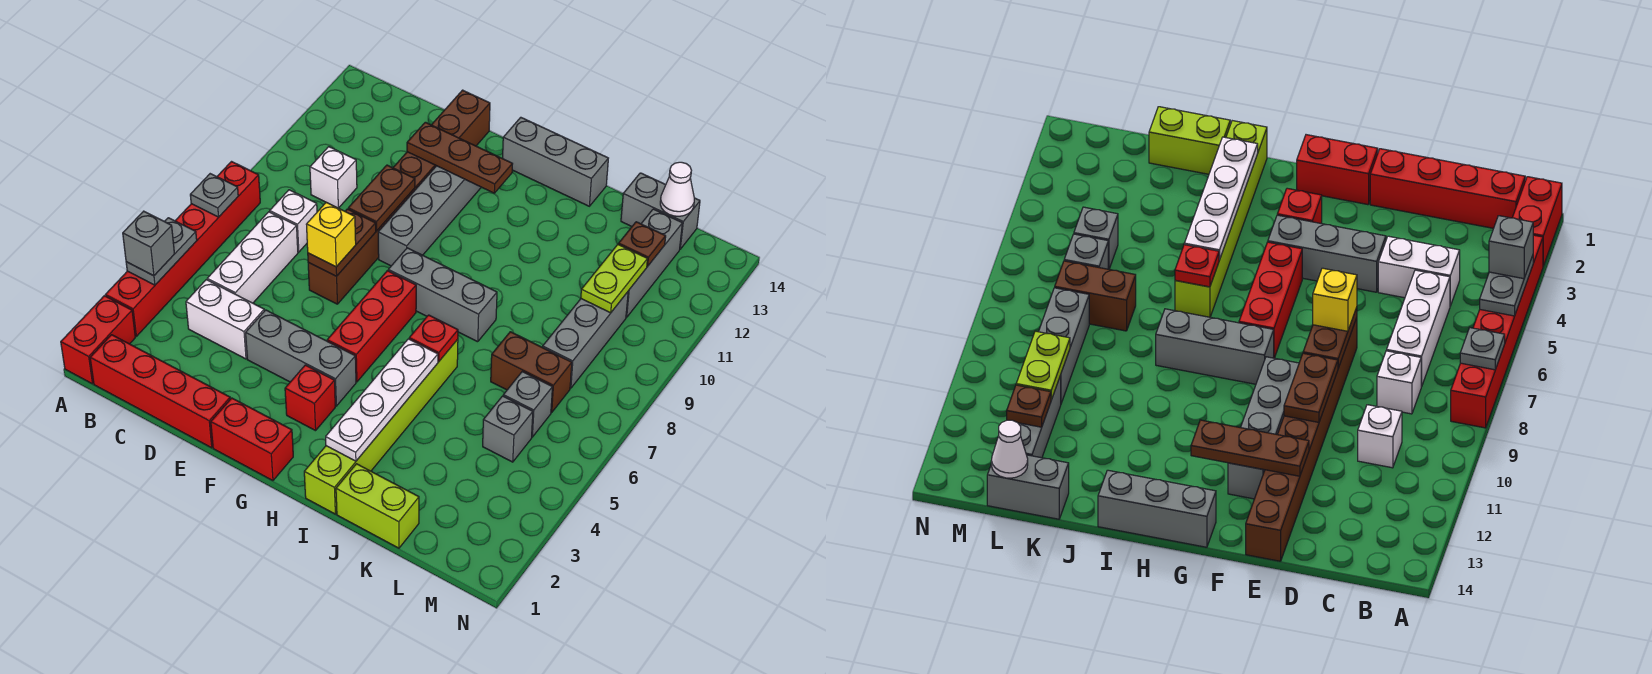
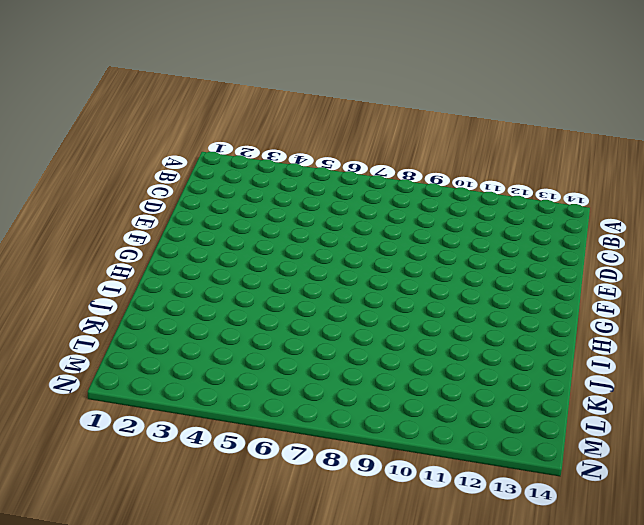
none -> red 1x2 brick [61,296,135,384]
none -> red 1x6 brick [106,162,260,336]
none -> red 1x4 brick [90,335,230,448]
none -> white 1x2 brick [186,280,264,359]

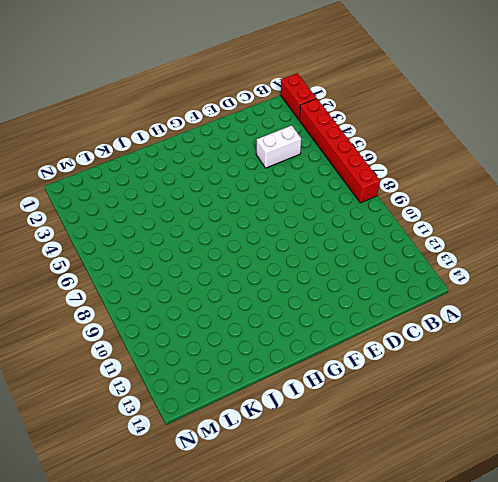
none -> red 1x4 brick [90,335,230,448]
none -> white 1x3 brick [207,212,298,303]
none -> white 1x1 brick [270,190,317,252]
none -> white 1x1 brick [310,147,357,208]

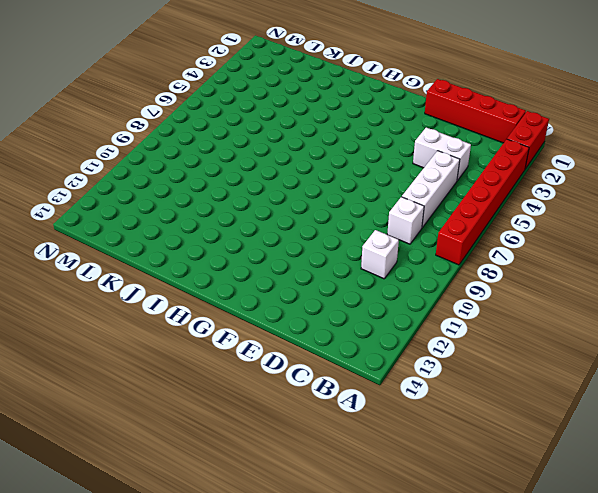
none -> grey 1x3 brick [246,310,356,406]
none -> brown 1x8 brick [308,90,490,304]
none -> red 1x2 brick [211,398,293,481]
none -> grey 1x4 brick [378,166,481,266]

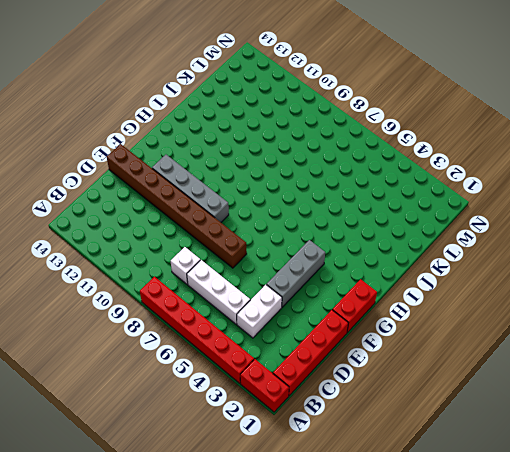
none -> white 1x1 brick [310,147,357,208]
none -> red 1x1 brick [285,365,335,431]
none -> red 1x3 brick [327,271,416,382]
none -> grey 1x3 brick [388,248,497,342]

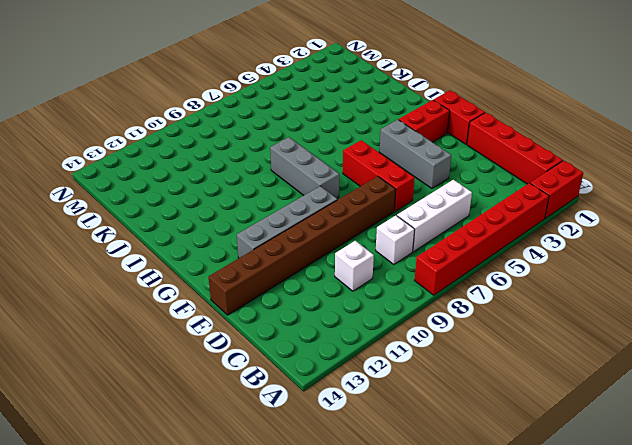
red 1x3 brick [343,140,415,211] -> red 1x3 brick turned to [327,271,416,382]
red 1x2 brick [399,100,450,142] -> red 1x1 brick [285,365,335,431]
none -> white 1x2 brick [186,280,264,359]
none -> grey 1x3 brick [503,117,608,206]
none -> lime 1x6 brick [304,339,458,514]
none -> lime 1x2 brick [336,464,419,548]

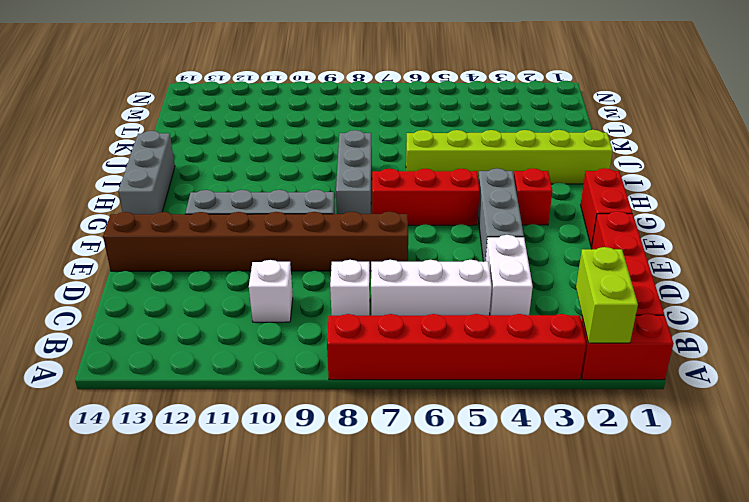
lime 1x2 brick [576,247,638,343] -> lime 1x2 brick moved to [336,464,419,548]
none -> brown 1x2 brick [491,332,572,413]
none -> grey 1x2 brick [621,173,700,249]
none -> grey 1x1 brick [483,396,533,462]
none -> grey 1x1 brick [503,372,553,437]

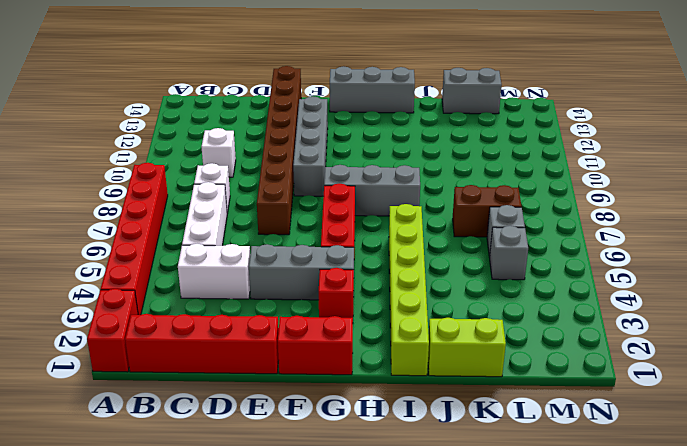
none -> grey 1x3 brick [543,292,628,388]
none -> grey 1x3 brick [626,209,682,317]
none -> grey 1x2 plate [126,218,197,285]
none -> grey 1x1 plate [190,174,238,217]

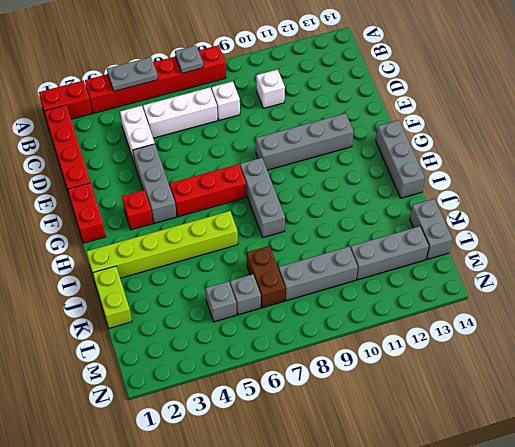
none -> brown 1x8 brick [308,90,490,304]
none -> brown 1x2 plate [308,209,376,276]
none -> brown 1x2 plate [348,165,415,231]
none -> brown 1x3 plate [407,122,512,193]

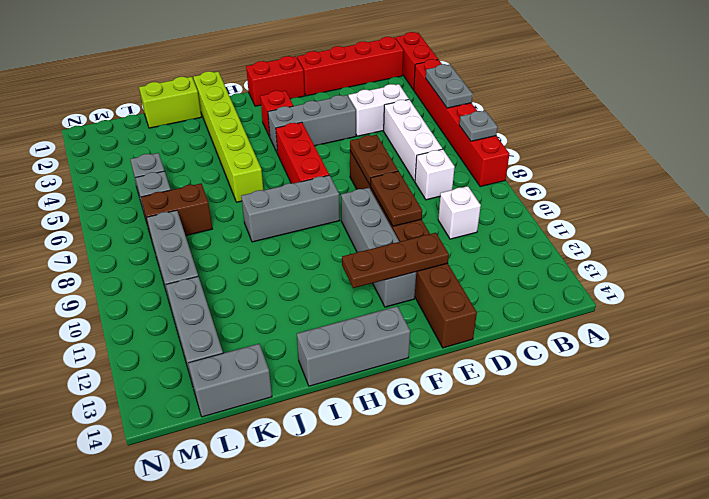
none -> white 1x4 plate [326,339,438,461]
none -> red 1x1 plate [409,315,458,362]
none -> lime 1x2 plate [581,244,647,313]
none -> brown 1x1 plate [619,222,666,267]

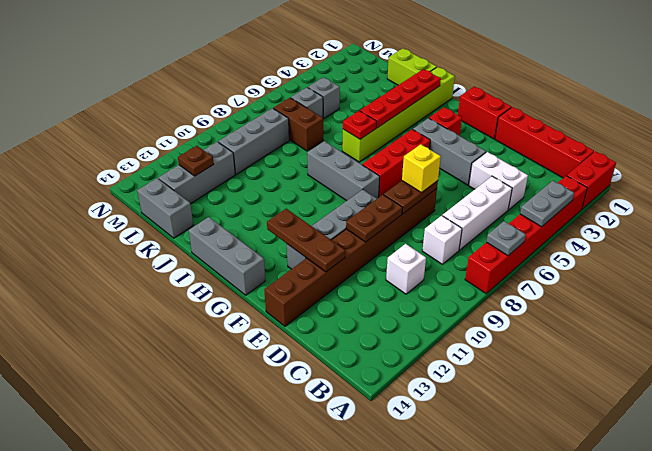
red 1x4 plate [360,69,441,128] -> white 1x4 plate [326,339,438,461]
none -> lime 1x2 plate [581,244,647,313]
none -> white 1x1 cone [660,162,694,216]
none -> grey 1x1 brick [123,211,174,276]

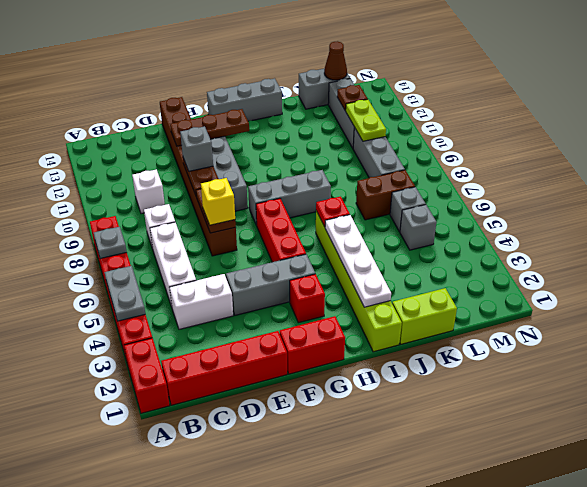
grey 1x1 brick [180,126,213,171] -> grey 1x1 brick moved to [123,211,174,276]
brown 1x1 cone [324,41,347,80] -> white 1x1 cone [660,162,694,216]

